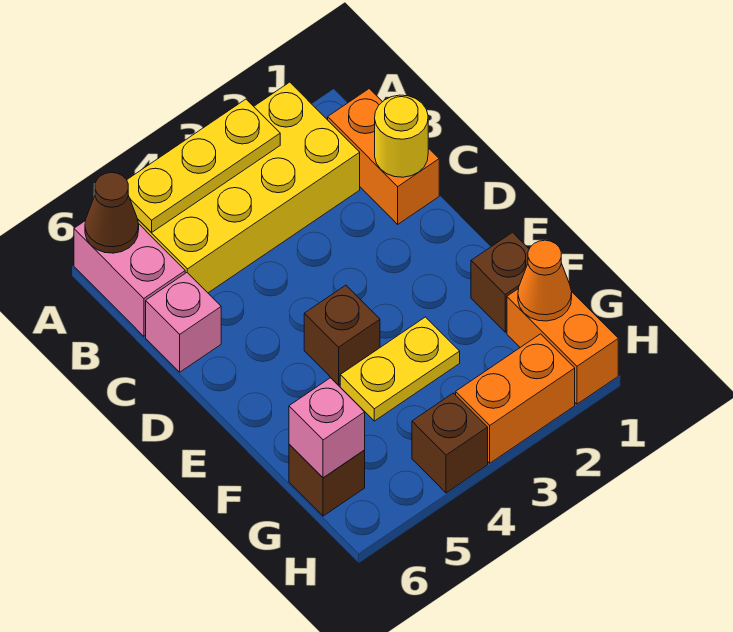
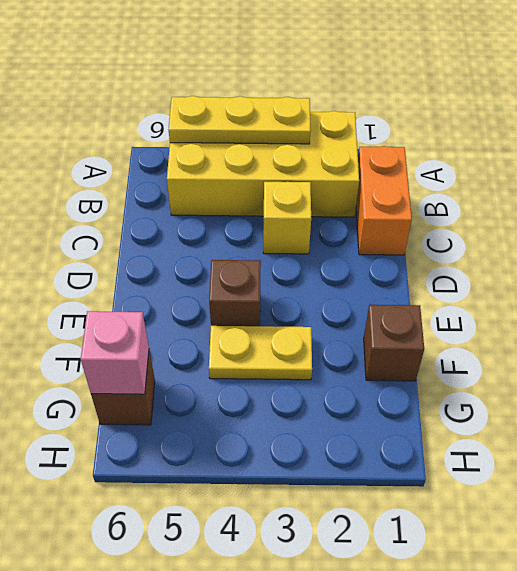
yellow 1x1 brick [263,182,311,254] -> none
none -> pink 1x2 brick [74,221,185,336]
none -> pink 1x1 brick [146,273,221,372]
none -> orange 1x2 brick [507,289,618,404]

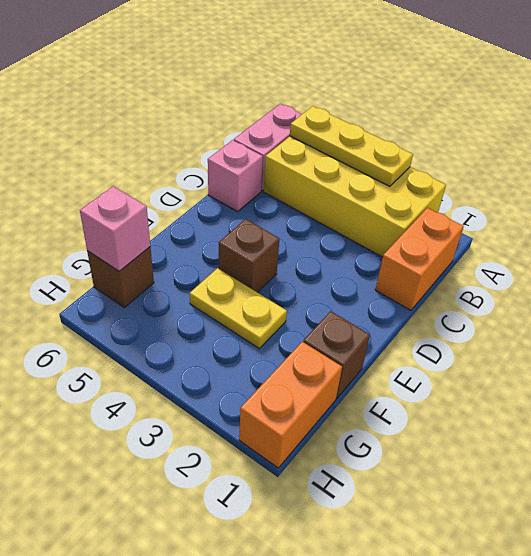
none -> orange 1x2 brick [456,334,575,463]
none -> brown 1x1 brick [412,393,488,493]
none -> brown 1x1 cone [85,172,139,253]

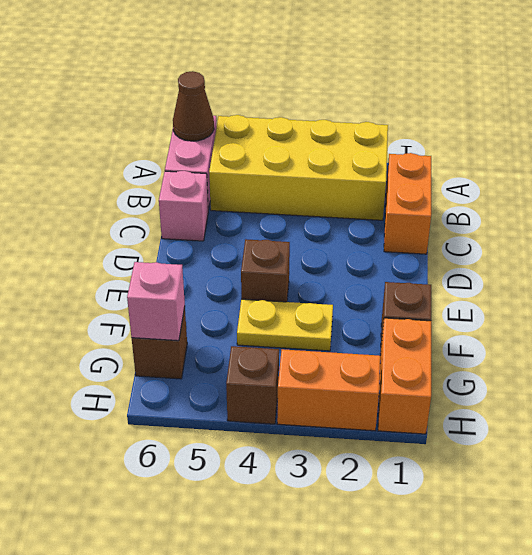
none -> yellow 1x3 plate [127,99,280,233]
none -> yellow 1x1 round brick [375,95,428,177]
none -> orange 1x1 cone [518,240,572,321]

